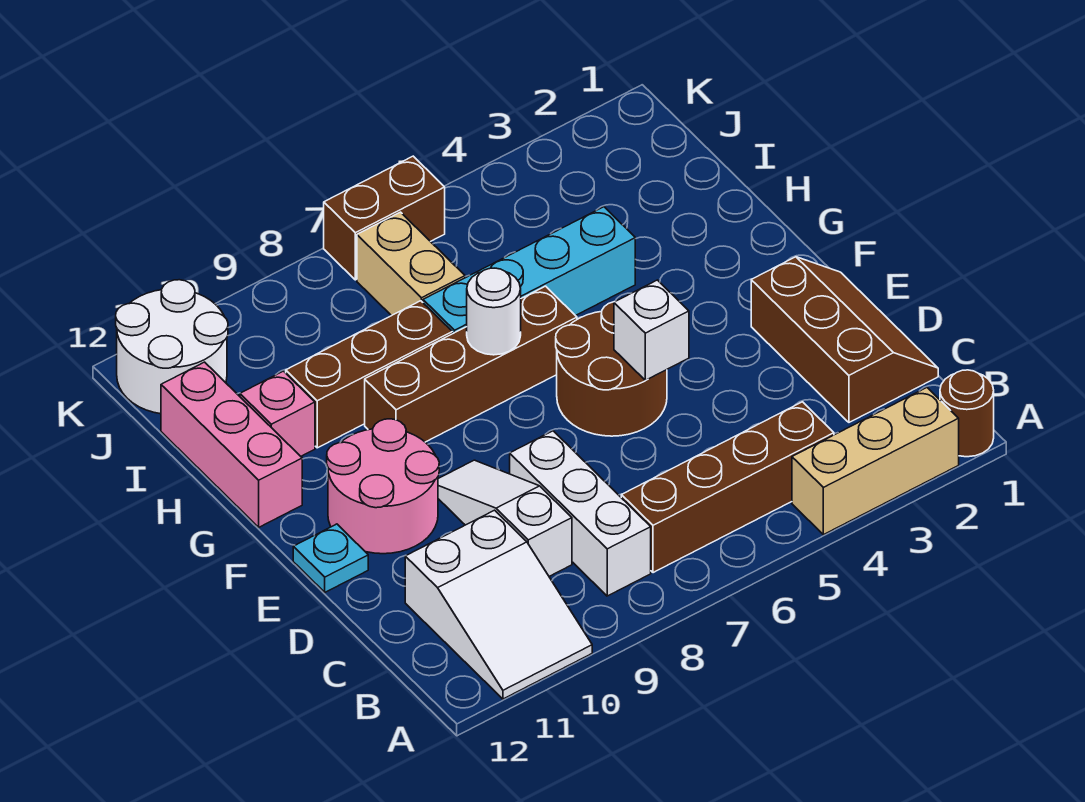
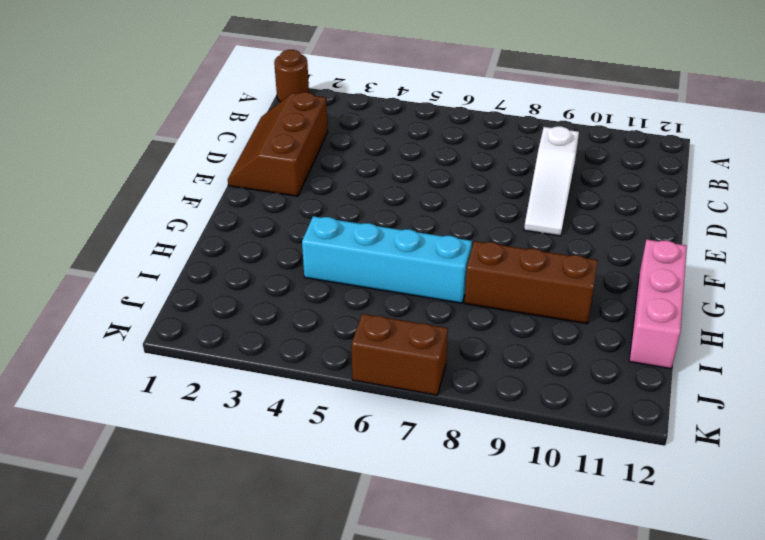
none -> tan 1x3 brick [792,388,959,535]
none -> white 2x3 slope [405,510,592,699]
none -> brown 1x4 brick [621,402,834,573]

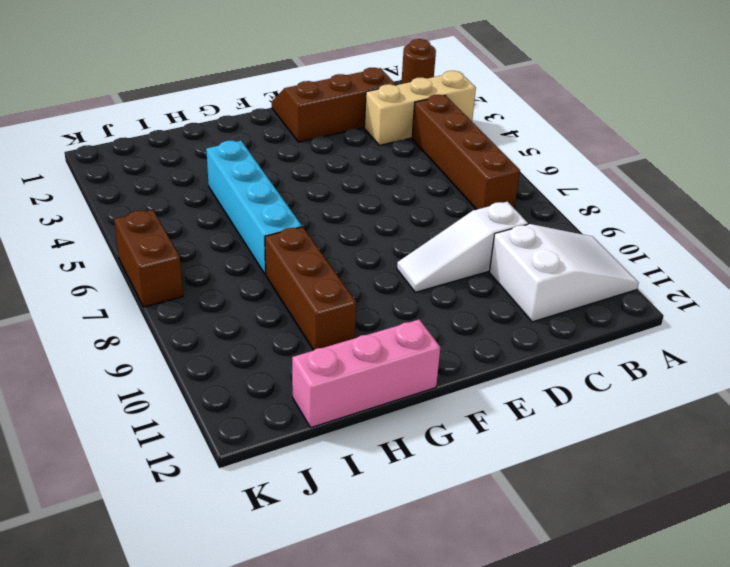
tan 1x3 brick [364,71,476,145] -> tan 1x3 brick turned to [792,388,959,535]
none -> white 1x3 brick [510,431,651,596]
none -> brown 2x2 round brick [556,302,667,436]
none -> pink 2x2 round brick [327,419,439,554]

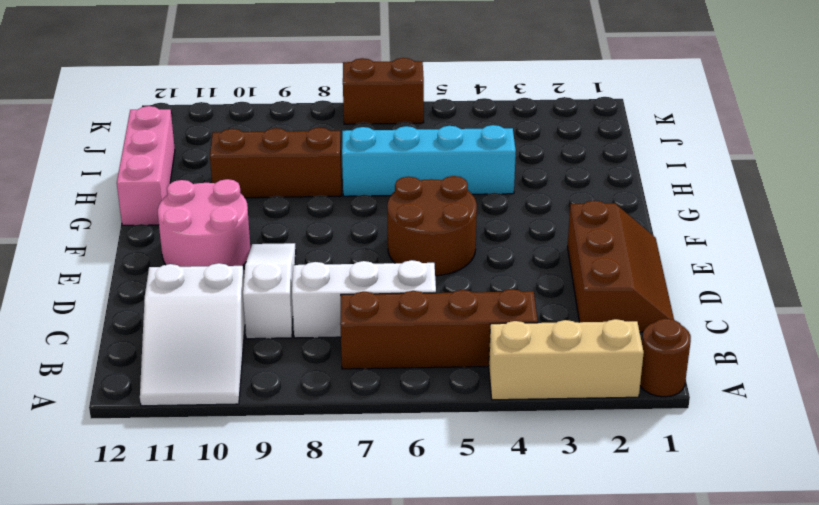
white 1x3 brick [292,260,436,338] -> white 1x3 brick turned to [510,431,651,596]
none -> cyan 1x1 plate [293,524,368,592]
none -> brown 1x4 brick [365,286,577,442]
none -> pink 1x1 brick [240,371,315,456]

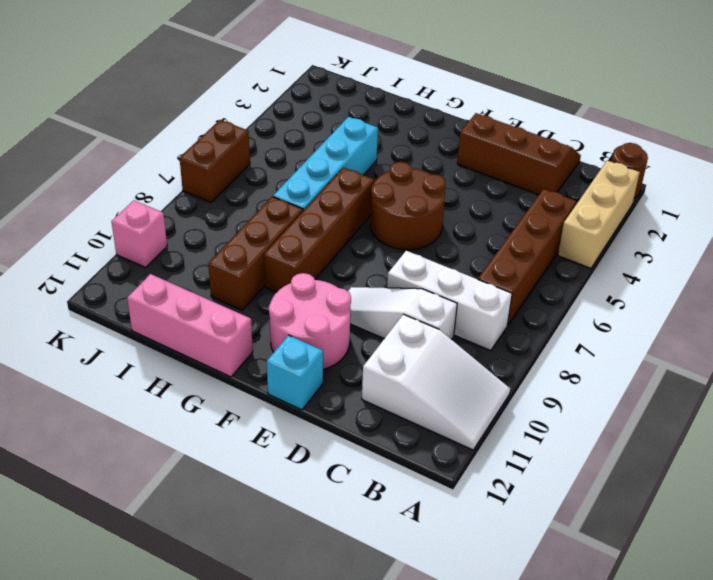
cyan 1x1 brick [267,335,323,410] -> cyan 1x1 plate [293,524,368,592]
pink 1x1 brick [111,200,167,267] -> pink 1x1 brick moved to [240,371,315,456]
none -> tan 1x2 brick [357,212,465,316]
none -> white 2x2 round brick [116,280,228,414]
none -> white 1x1 brick [614,280,689,380]

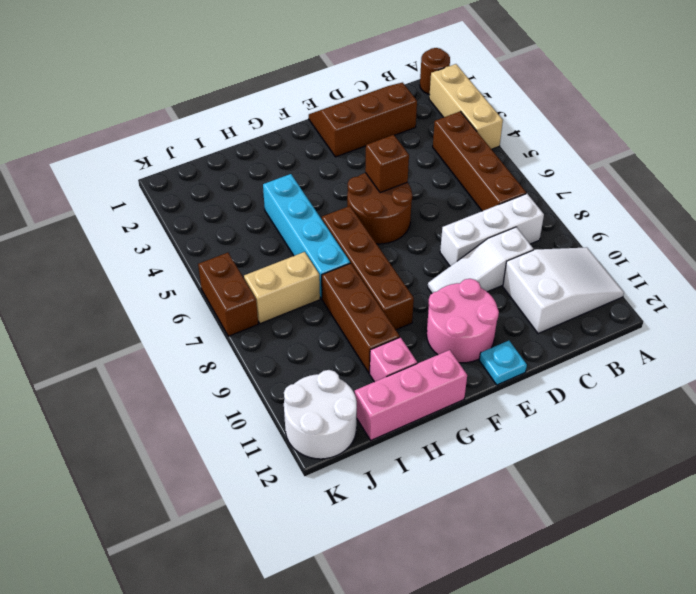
brown 1x1 brick [365,135,409,193] -> white 1x1 brick [614,280,689,380]
none -> white 1x1 round brick [467,268,521,355]

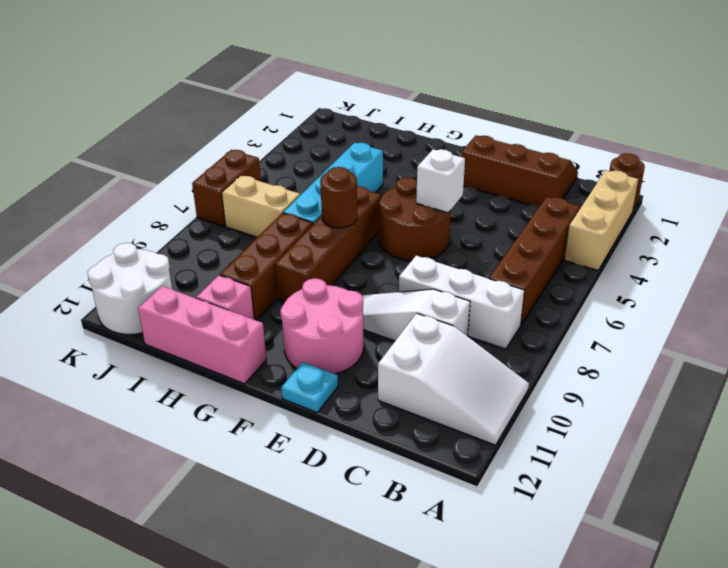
brown 1x1 round brick [320,167,357,228] -> white 1x1 round brick [467,268,521,355]

